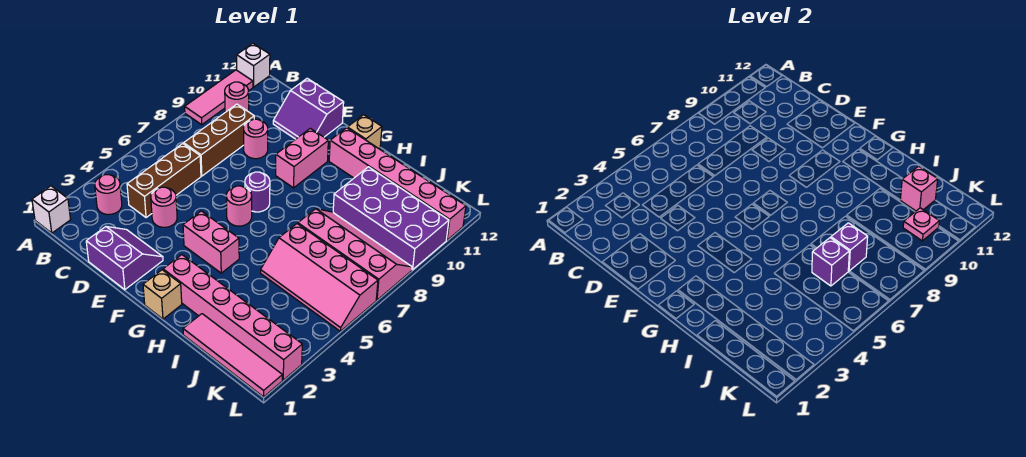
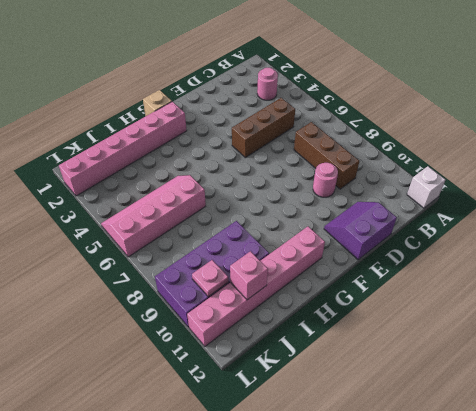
brown 1x3 brick [232,98,295,158] -> brown 1x3 brick turned to [127,144,201,218]
none -> white 1x1 brick [32,186,71,233]
none -> pink 1x3 tile [185,70,253,124]
none -> pink 1x1 round brick [225,82,249,112]

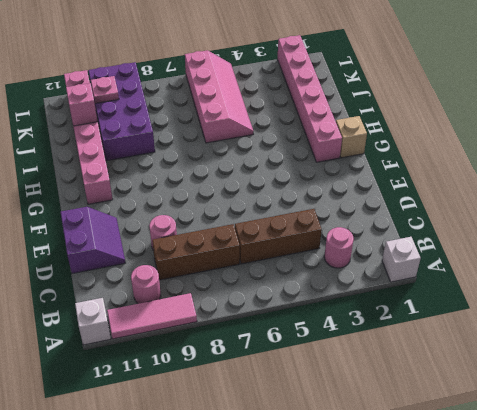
none -> purple 2x2 slope [86,226,163,290]
none -> pink 1x1 round brick [151,187,177,227]
none -> pink 1x2 brick [183,211,239,273]

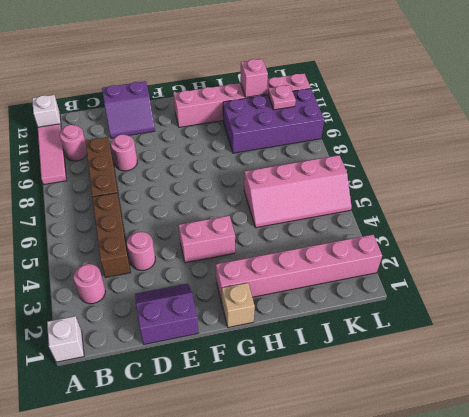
none -> pink 1x1 round brick [226,186,252,226]
none -> purple 1x1 round brick [245,172,270,212]
none -> pink 1x2 brick [276,128,328,188]

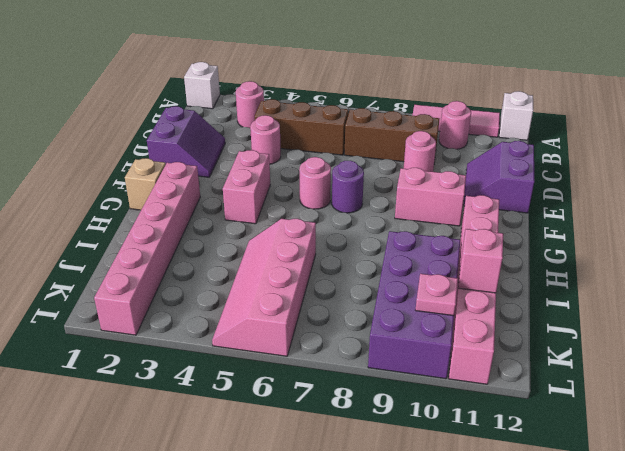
none -> tan 1x1 brick [347,115,382,149]
none -> pink 1x4 tile [183,314,282,397]
none -> pink 2x4 slope [298,209,412,300]

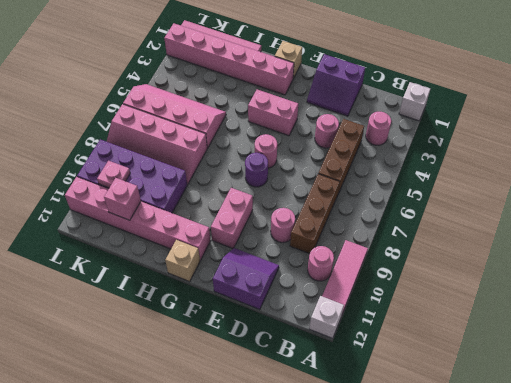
none -> purple 1x1 brick [812,238,849,286]
none -> purple 1x1 brick [831,223,868,271]

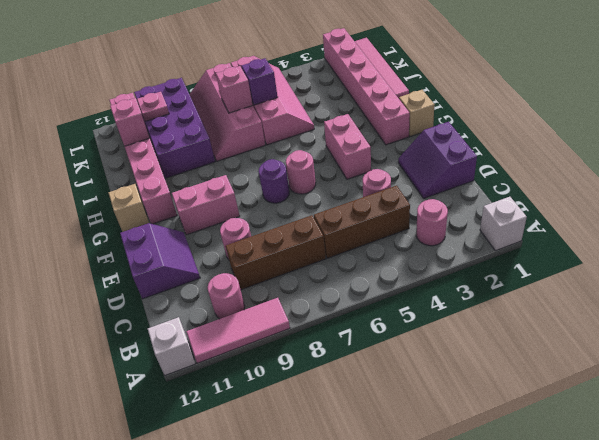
pink 1x1 brick [216,66,253,113] -> purple 1x1 brick [831,223,868,271]

